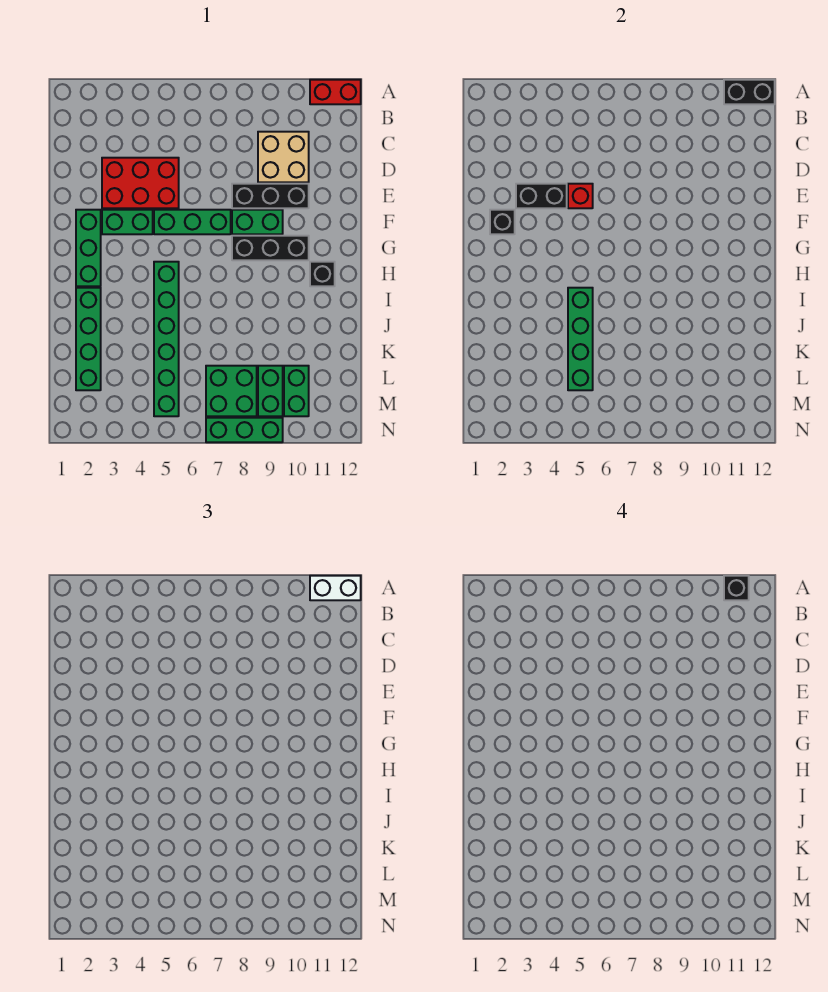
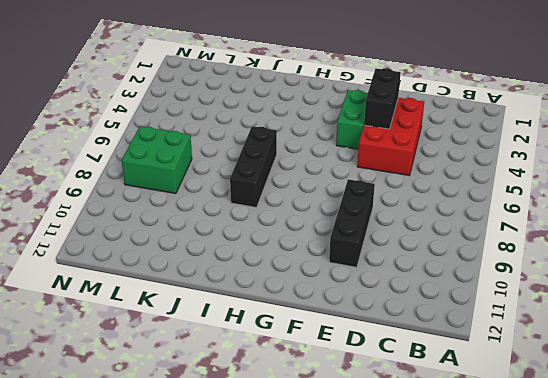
black 1x3 brick [230,126,277,208] -> black 1x3 brick moved to [232,236,309,260]
none -> red 1x2 brick [310,80,361,104]
none -> tan 2x2 brick [258,132,309,182]
none -> green 1x3 brick [76,210,101,286]

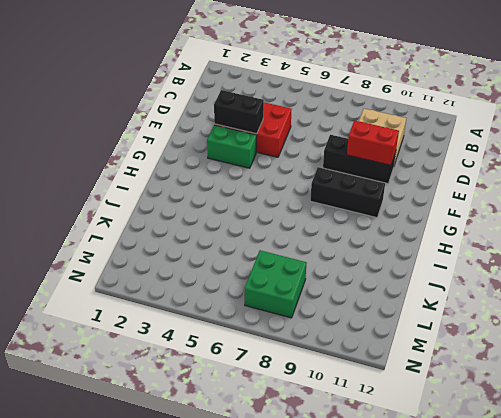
red 1x2 brick [347,121,399,165] -> red 1x2 brick moved to [310,80,361,104]
none -> green 1x3 brick [76,210,101,286]
none -> green 1x3 brick [154,210,231,234]
none -> green 1x2 brick [232,210,283,234]

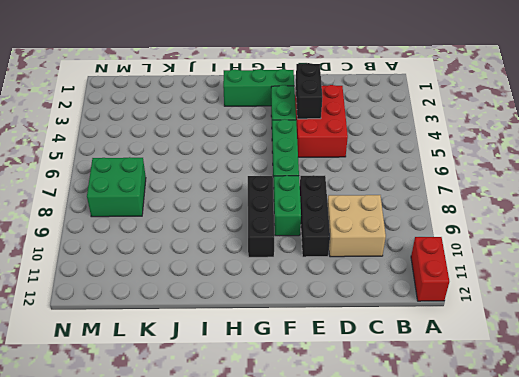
none -> green 1x6 brick [154,262,179,416]
none -> black 1x1 brick [310,262,335,286]
none -> green 1x4 brick [76,288,101,390]

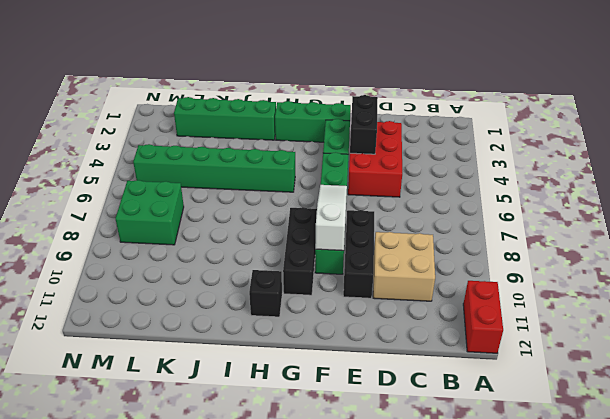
white 1x3 slope [315,185,347,251] -> none
none -> green 1x2 brick [258,366,283,416]
none -> green 1x2 brick [284,366,309,416]
none -> green 1x3 brick [206,418,283,442]

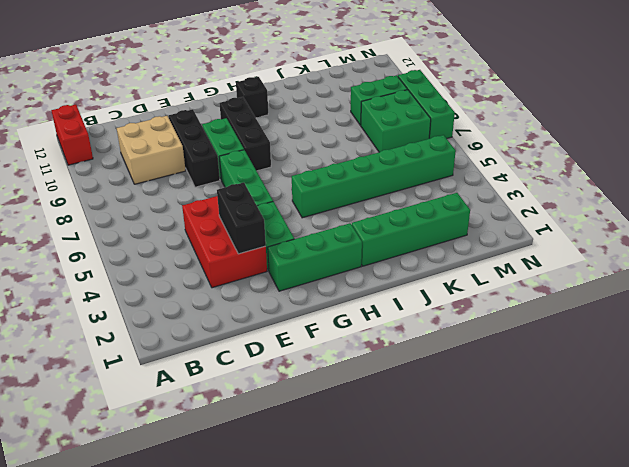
none -> green 1x2 brick [284,366,309,416]
none -> black 1x2 brick [724,80,775,104]
none -> red 1x1 brick [568,184,593,208]

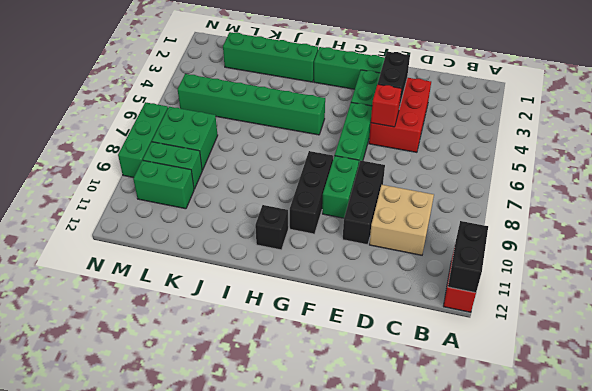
none -> black 1x1 brick [490,210,515,234]
none -> green 1x4 brick [568,288,593,390]
none -> white 1x2 brick [310,576,361,600]

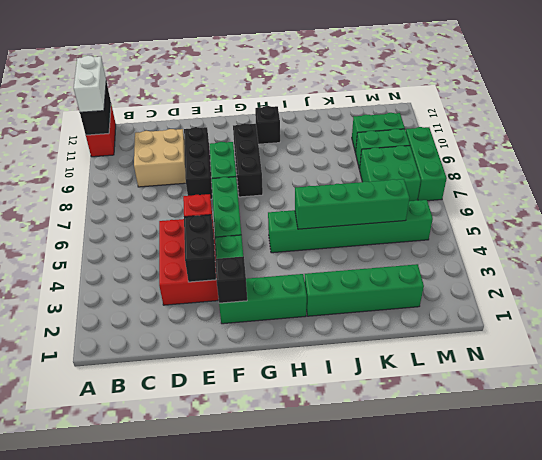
none -> black 1x1 brick [724,576,749,600]

